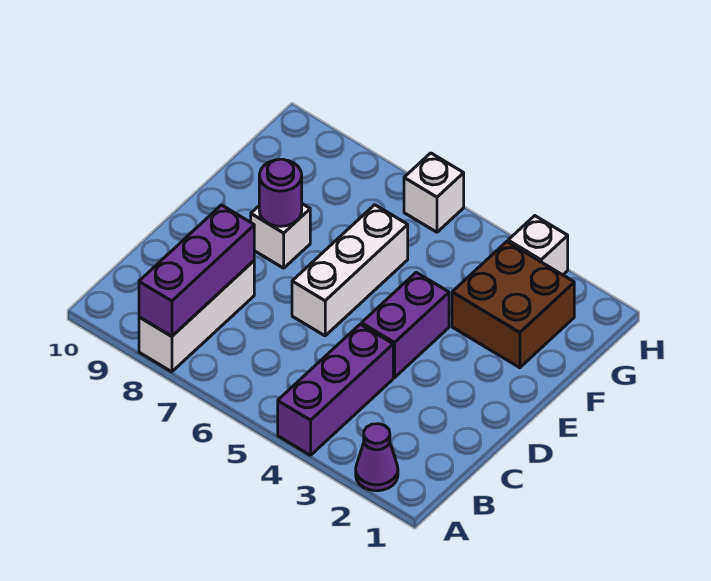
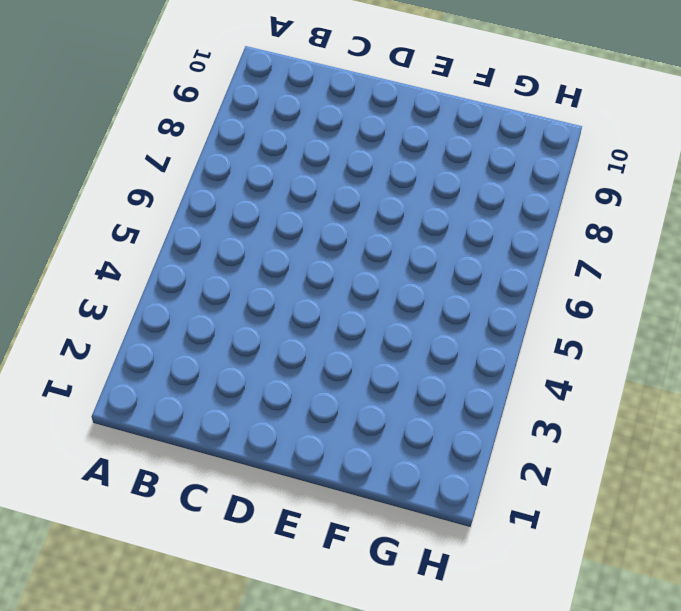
none -> purple 1x1 cone [356,424,398,491]
none -> purple 1x3 brick [278,324,393,455]

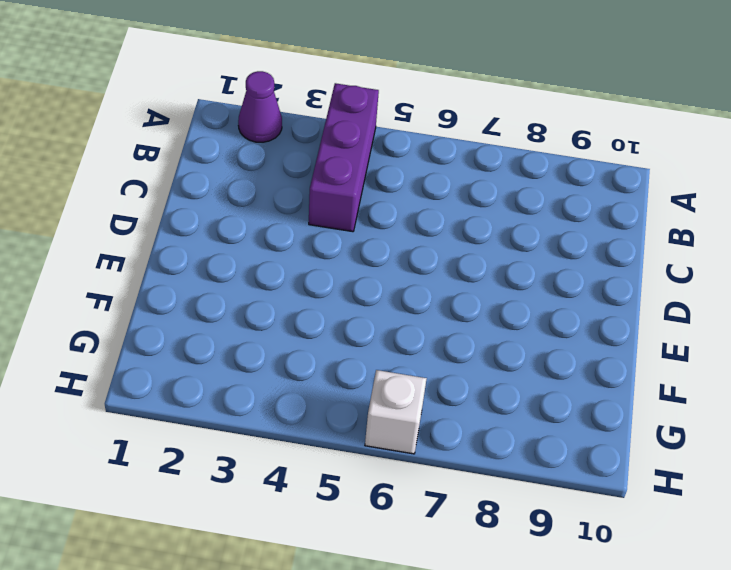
none -> white 1x3 brick [139,261,254,372]
none -> purple 1x2 brick [362,272,449,378]

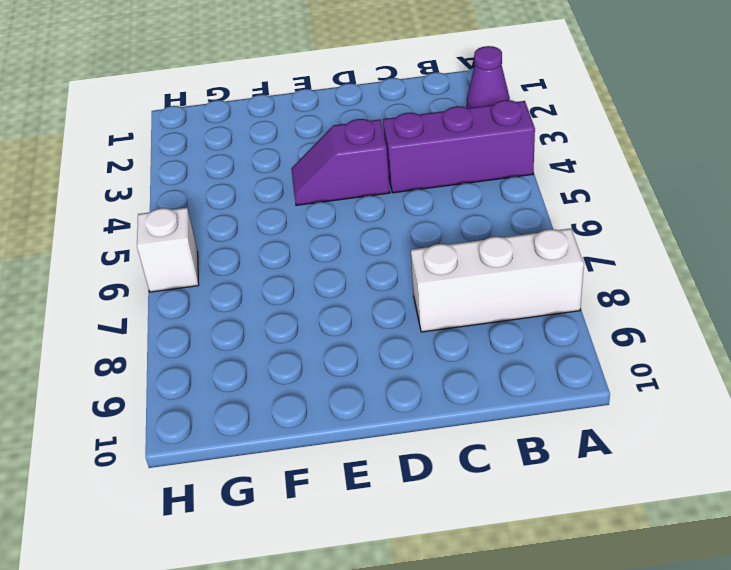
purple 1x2 slope [291,119,390,205] -> purple 1x2 brick [362,272,449,378]
none -> white 1x3 brick [292,205,408,336]
none -> white 1x1 brick [251,204,310,268]

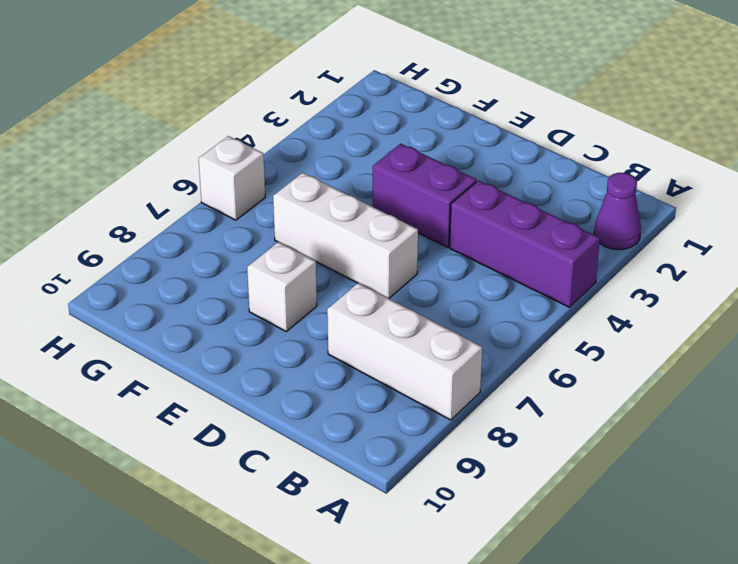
none -> brown 2x2 brick [452,242,574,368]
none -> white 1x1 brick [508,216,568,275]

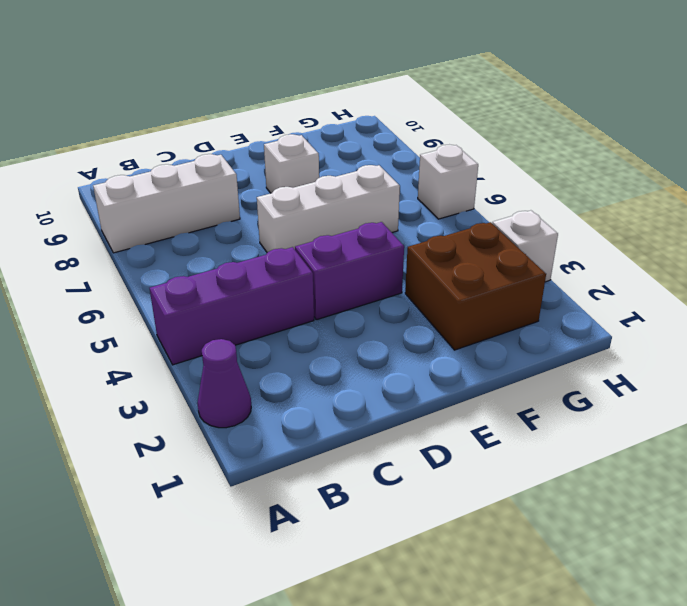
none -> purple 1x3 brick [139,205,254,336]
none -> purple 1x1 round brick [259,159,302,226]

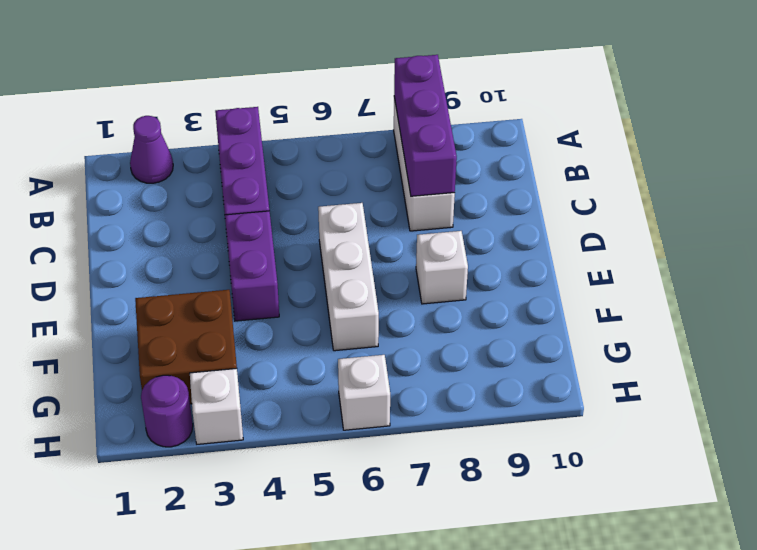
purple 1x1 round brick [141,375,193,447] -> purple 1x1 round brick moved to [259,159,302,226]

